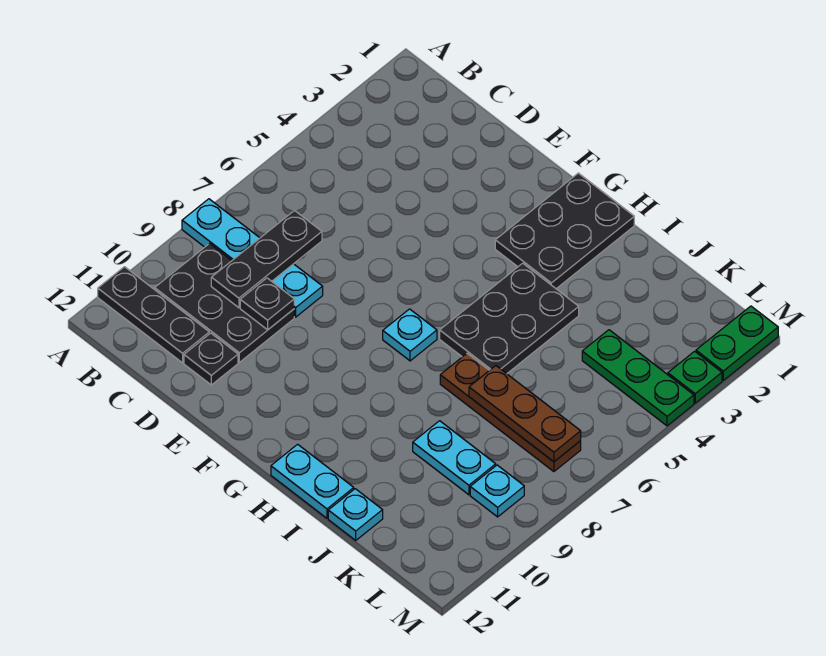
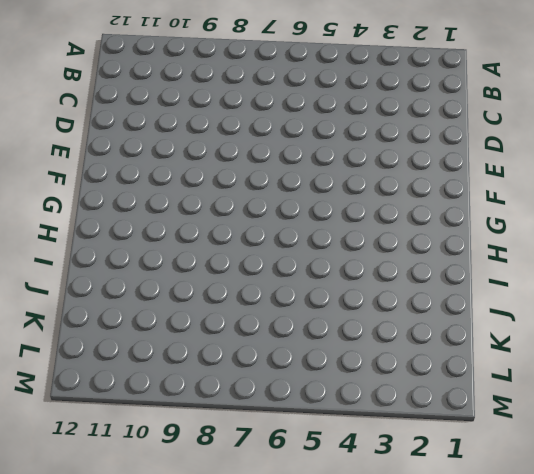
none -> cyan 1x4 plate [182,199,323,317]
none -> black 1x3 plate [98,267,209,363]
none -> black 2x3 plate [155,244,294,362]

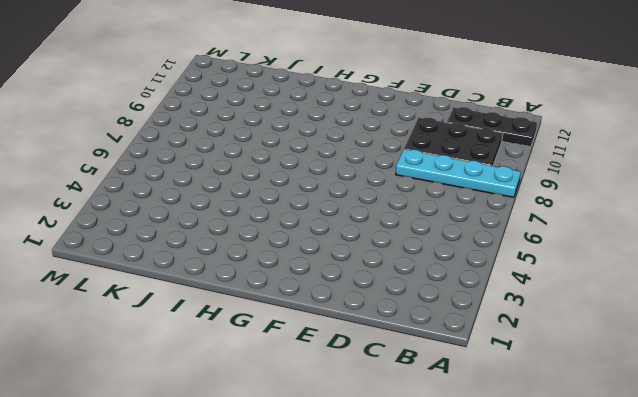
none -> black 1x1 plate [184,333,238,385]
none -> black 2x3 plate [495,173,634,289]
none -> cyan 1x1 plate [383,309,437,361]

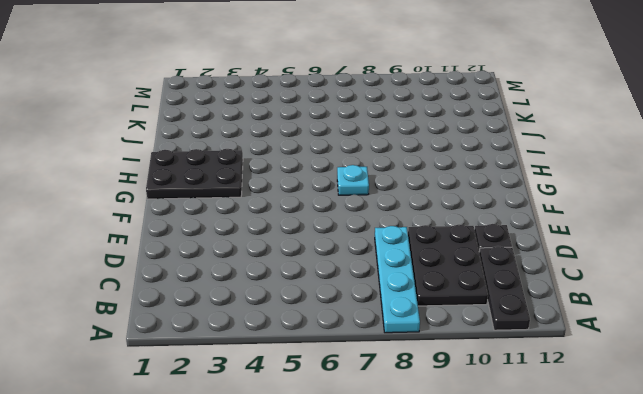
none -> black 2x3 plate [440,263,579,374]
none -> cyan 1x2 plate [271,444,354,518]
none -> brown 1x4 plate [440,353,581,472]

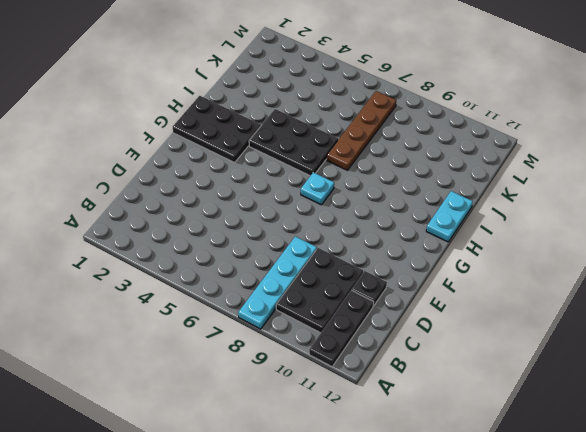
none -> cyan 1x2 plate [413,421,496,495]
none -> cyan 1x1 plate [328,489,383,540]
none -> green 1x3 plate [582,330,694,426]

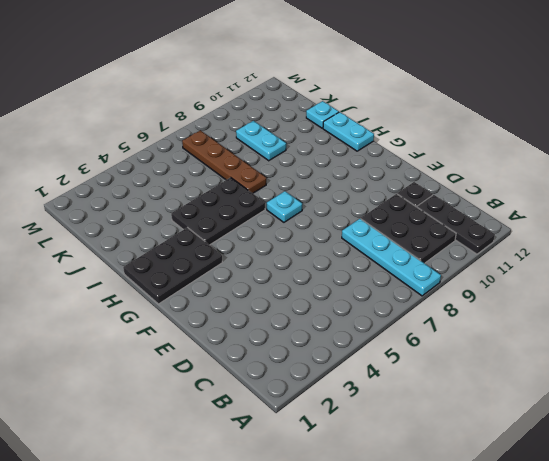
none -> green 1x3 plate [582,330,694,426]
none -> cyan 1x1 plate [470,465,524,517]
none -> green 1x2 plate [696,306,778,380]

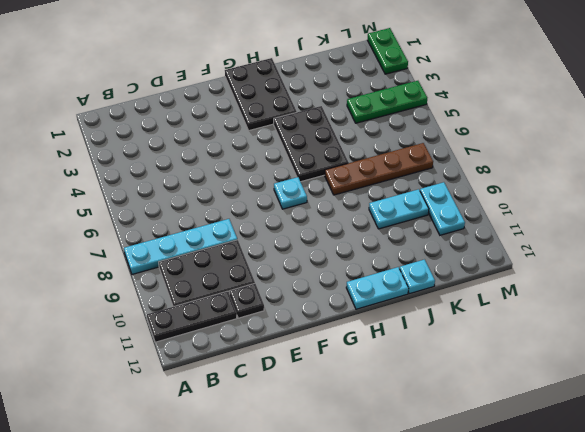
cyan 1x2 plate [420,182,465,235] -> cyan 1x1 plate [470,465,524,517]
none -> green 1x1 plate [668,351,722,403]
none -> black 1x3 plate [211,211,322,308]
none -> black 1x1 plate [240,278,294,330]

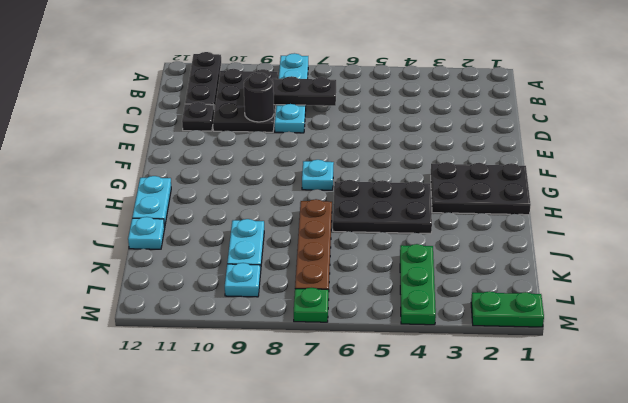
black 1x1 round brick [244,73,274,122] -> black 1x1 plate [240,278,294,330]
green 1x1 plate [294,288,329,322] -> green 1x1 plate moved to [668,351,722,403]
none -> brown 1x3 plate [469,366,581,462]

